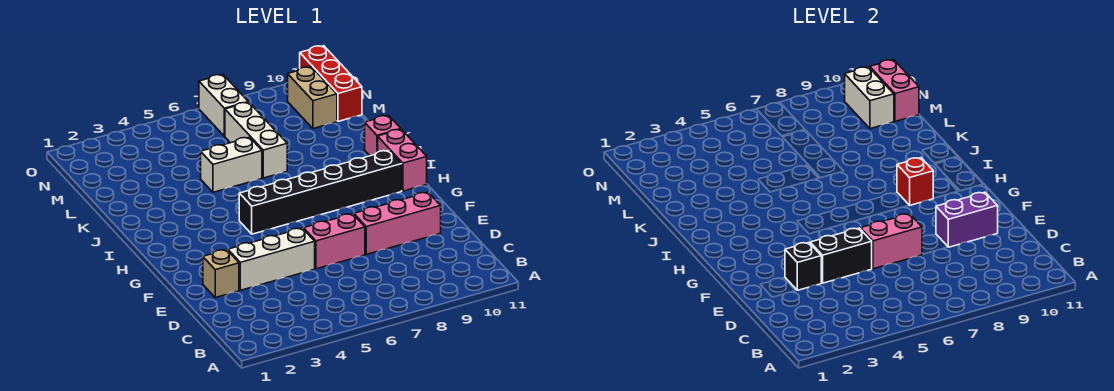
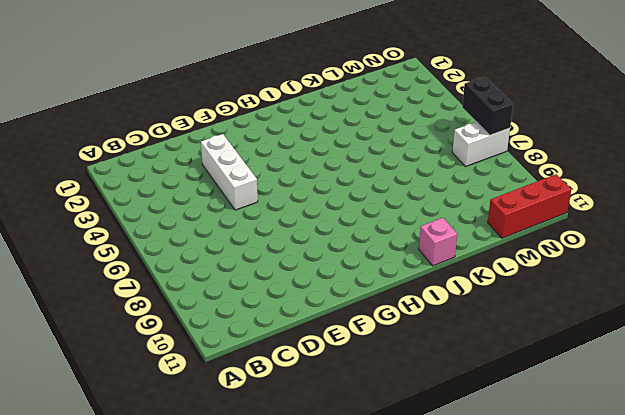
black 1x2 brick [462,77,513,135] -> black 1x2 brick moved to [810,228,872,283]
none -> tan 1x1 brick [203,250,239,298]
none -> pink 1x2 brick [304,214,365,269]
none -> pink 1x3 brick [354,192,441,254]

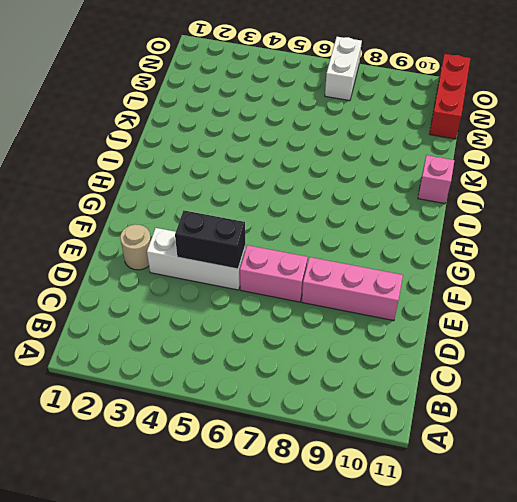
tan 1x1 round brick [120,224,151,270] -> tan 1x1 brick [203,250,239,298]
none -> black 1x6 brick [239,151,402,234]
none -> pink 1x2 brick [378,129,427,191]
none -> white 1x2 brick [201,137,262,192]

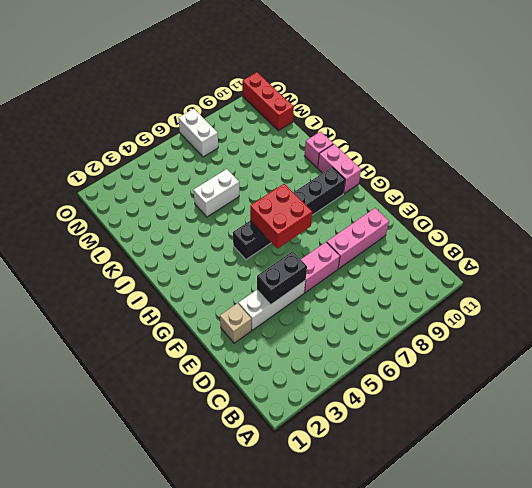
red 2x2 brick [250,184,312,249] -> none
none -> white 1x3 brick [225,102,287,178]
none -> tan 1x2 brick [288,67,337,129]
none -> black 1x1 brick [785,243,821,290]

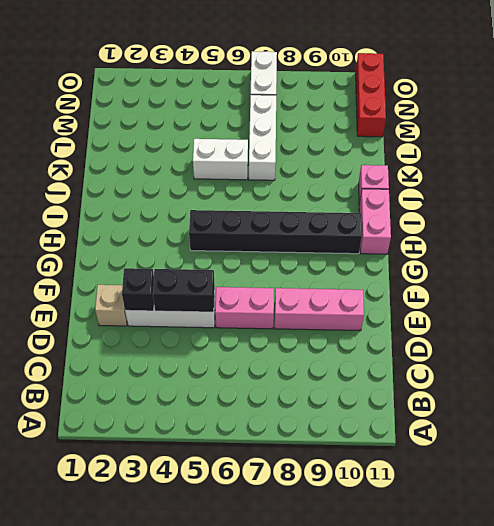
none -> tan 1x2 brick [288,67,337,129]
none -> pink 1x2 brick [861,214,922,269]
none -> purple 1x2 brick [936,192,998,247]

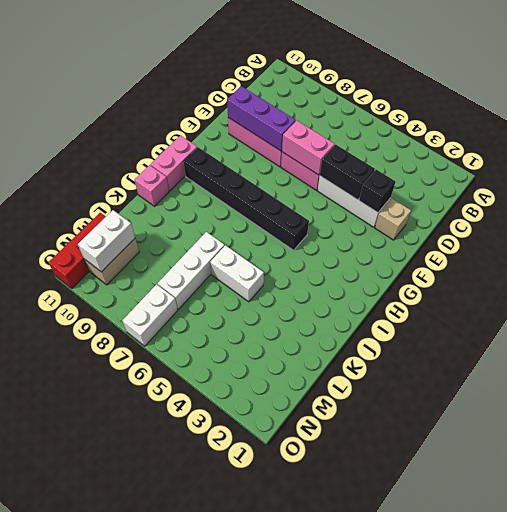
purple 1x3 brick [227,86,296,151] -> purple 1x2 brick [936,192,998,247]
none -> red 1x1 brick [897,158,933,205]
none -> pink 1x2 brick [870,60,919,121]

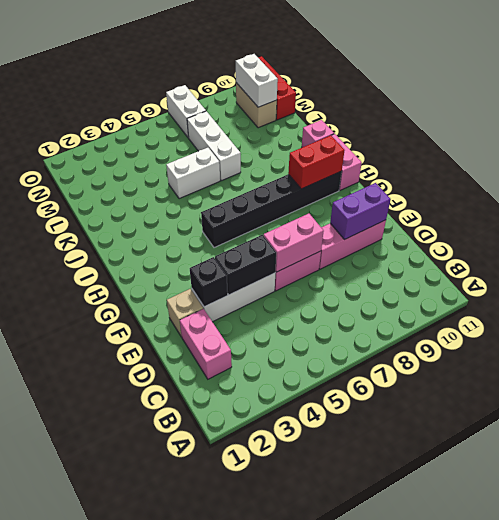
pink 1x2 brick [180,309,232,379] -> pink 1x2 brick moved to [870,60,919,121]
red 1x2 brick [288,135,345,189] -> red 1x1 brick [897,158,933,205]

